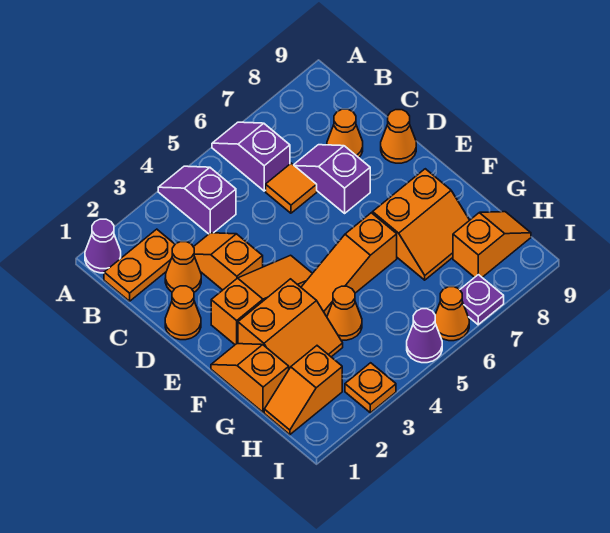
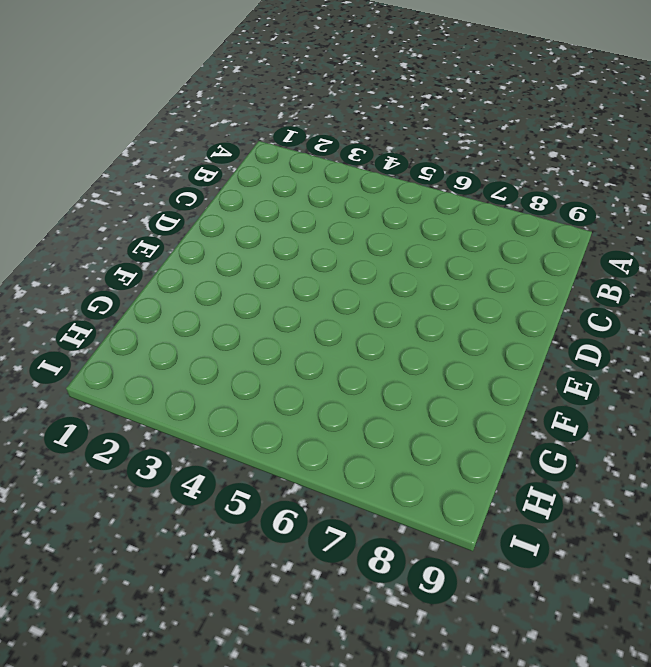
none -> purple 1x1 cone [85,219,121,273]
none -> purple 1x2 slope [158,166,236,234]
none -> purple 1x2 slope [212,122,290,191]

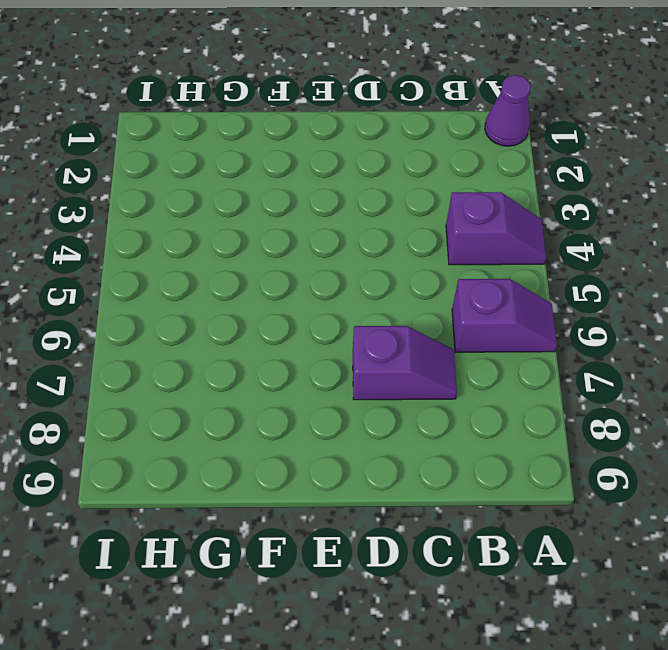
none -> orange 1x2 plate [104,229,175,301]
none -> orange 1x1 cone [165,242,201,292]
none -> orange 1x2 slope [194,233,263,290]

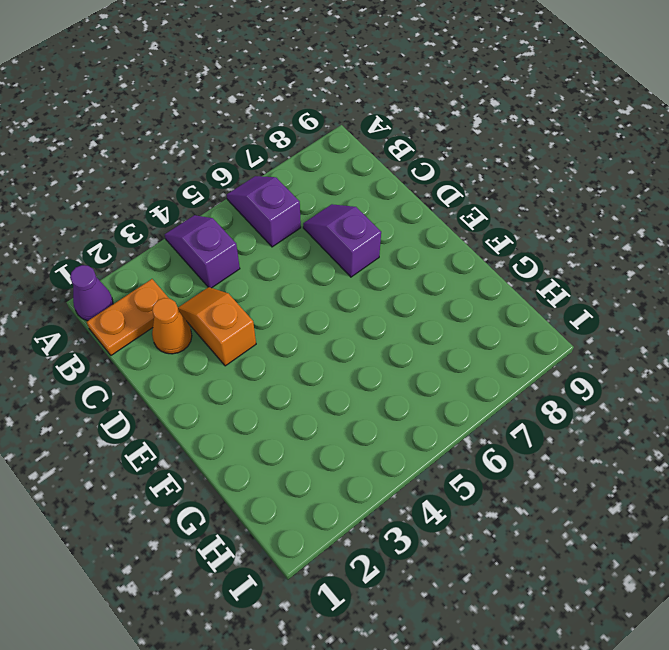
none -> orange 1x1 tile [266,163,317,213]
none -> orange 1x1 cone [327,109,363,158]
none -> orange 1x1 cone [165,286,201,340]

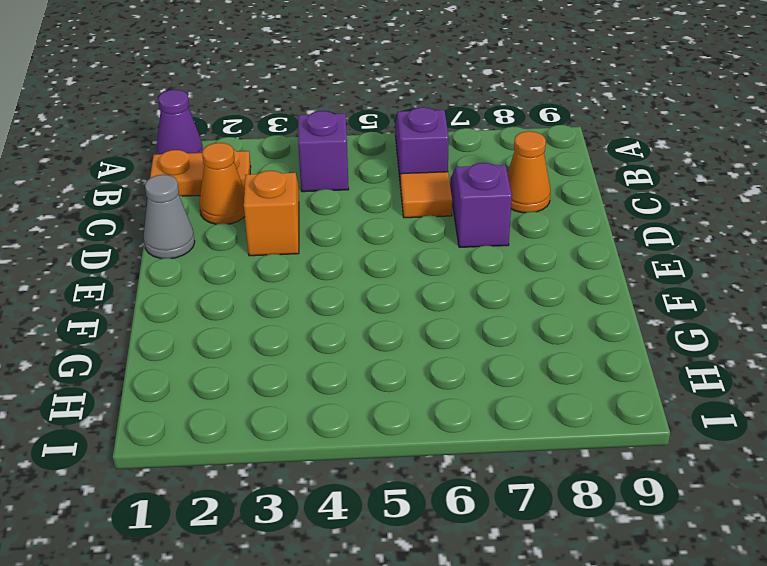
grey 1x1 cone [144,175,195,259] -> orange 1x1 cone [165,286,201,340]
none -> orange 1x1 cone [381,110,416,163]
none -> orange 1x3 slope [211,255,312,345]
none -> orange 1x2 slope [211,344,289,412]

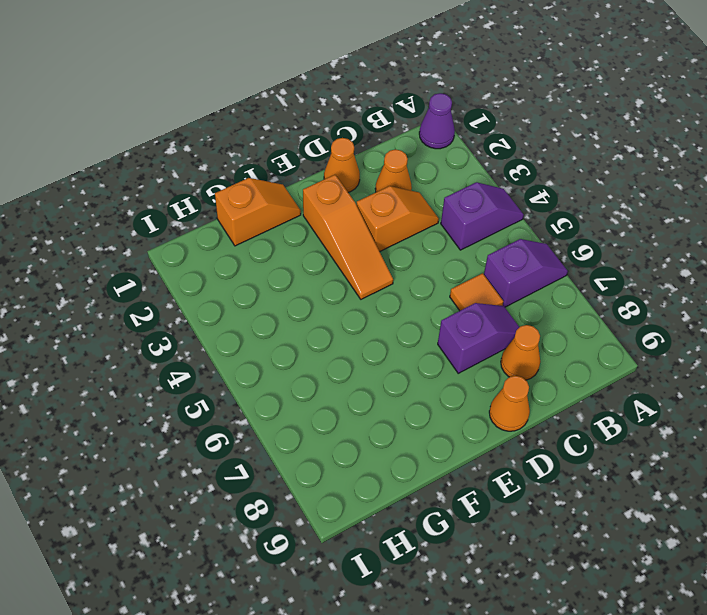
none -> orange 1x2 plate [104,229,175,301]
none -> orange 2x2 slope [238,279,343,369]
none -> orange 1x3 slope [301,213,397,316]

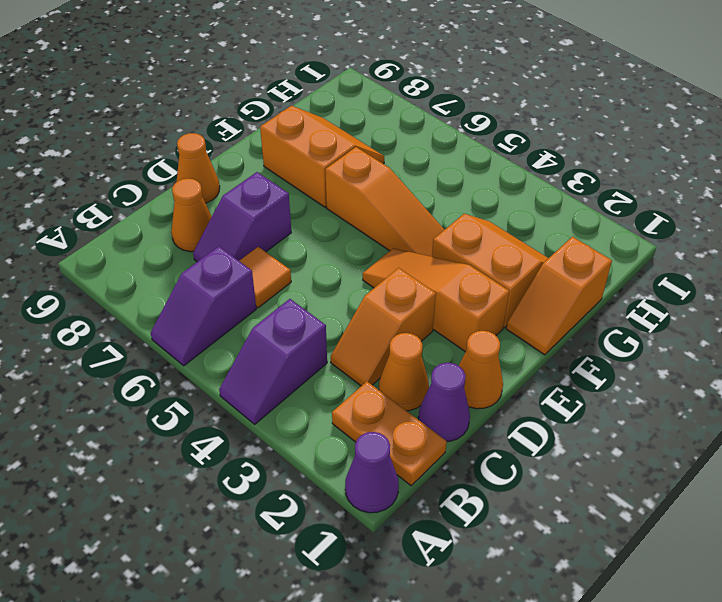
purple 1x1 cone [418,363,470,441] -> purple 1x1 cone moved to [407,309,442,363]
none -> orange 1x1 cone [327,286,362,340]
none -> orange 1x2 slope [264,346,342,435]
none -> orange 1x2 slope [453,212,531,277]

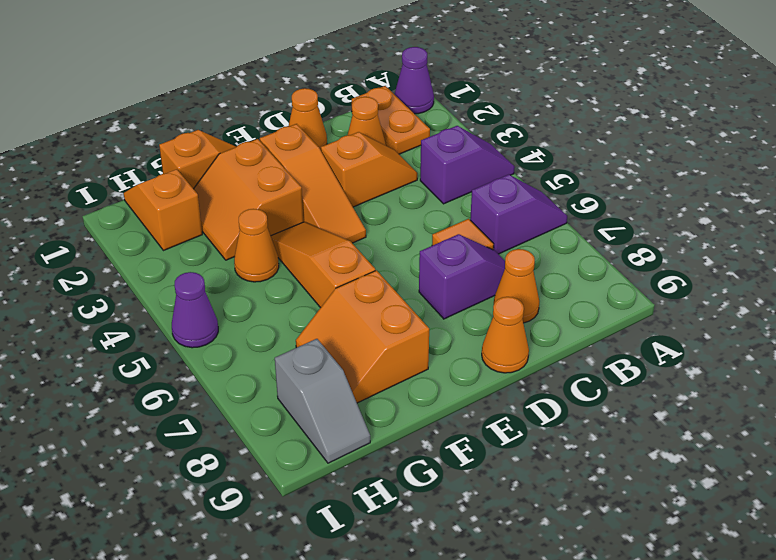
grey 1x2 slope [275,339,370,463] -> orange 1x2 slope [453,212,531,277]
none -> orange 1x1 plate [345,363,396,413]
none -> orange 1x1 cone [435,287,469,341]
none -> purple 1x1 plate [460,275,504,325]

